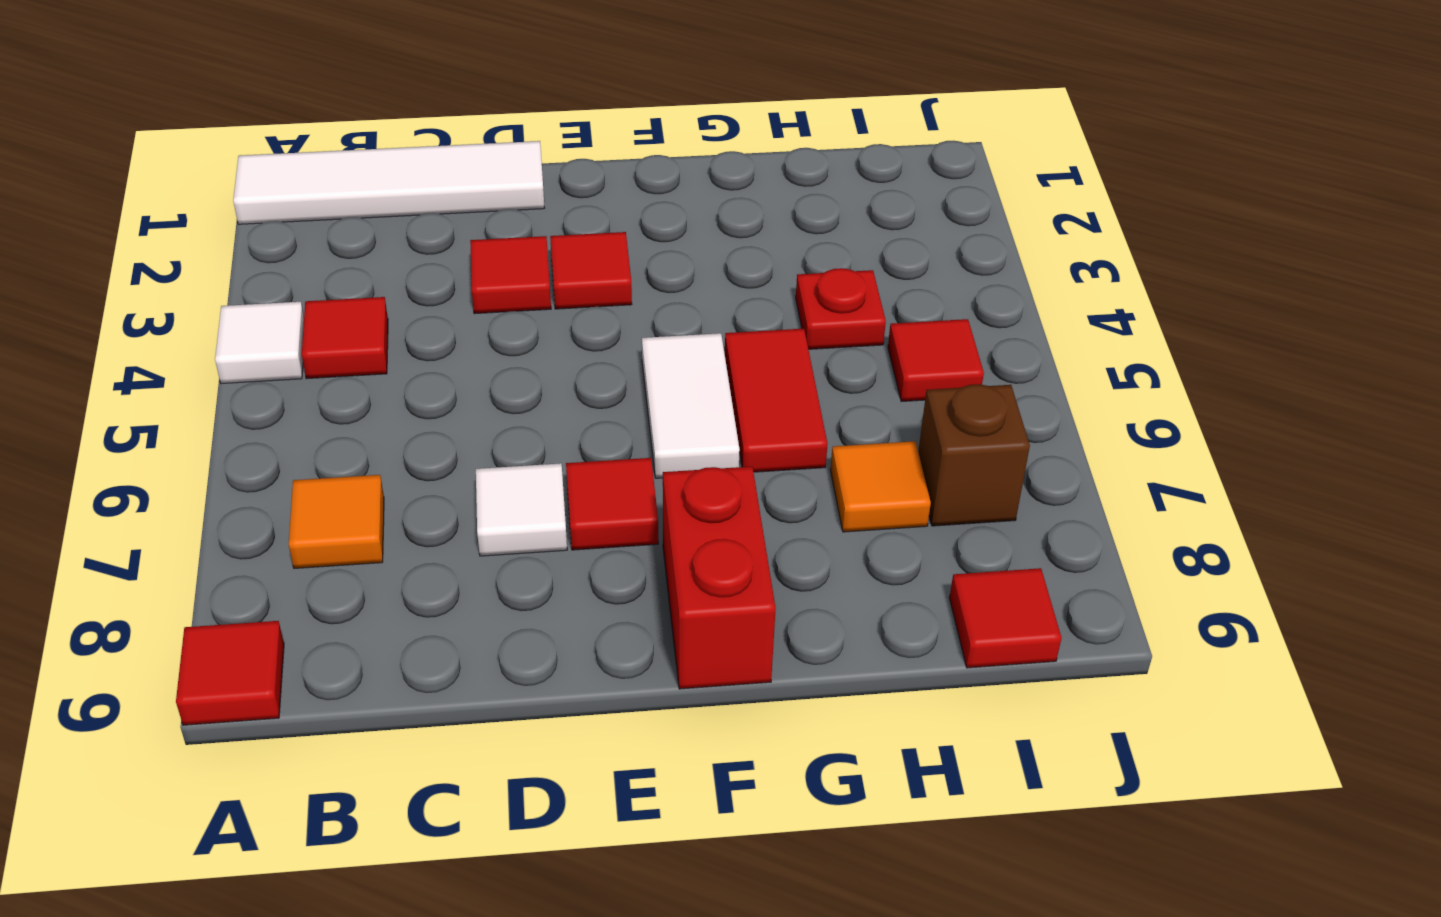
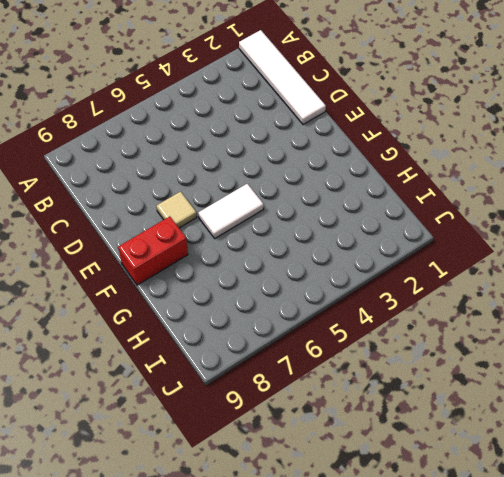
tan 1x1 tile [157,192,197,228] -> red 1x1 tile [566,458,658,550]
none -> white 1x1 tile [215,302,304,383]
none -> red 1x1 tile [176,621,284,725]
none -> red 1x1 tile [302,297,388,379]

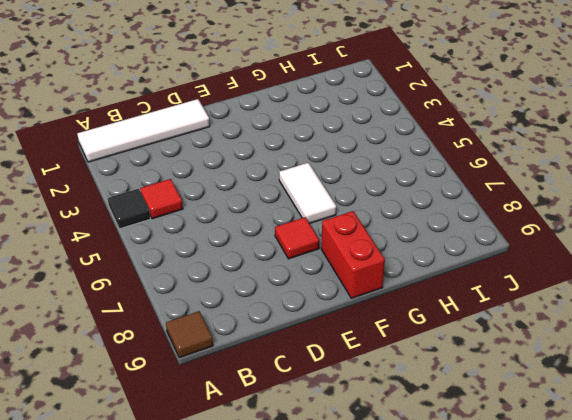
black 1x1 tile [108,189,150,229] -> white 1x1 tile [215,302,304,383]
brown 1x1 tile [166,311,213,358] -> red 1x1 tile [176,621,284,725]
none -> orange 1x1 tile [289,475,384,568]
none -> red 1x1 tile [470,236,551,314]
none -> white 1x1 tile [476,463,567,556]

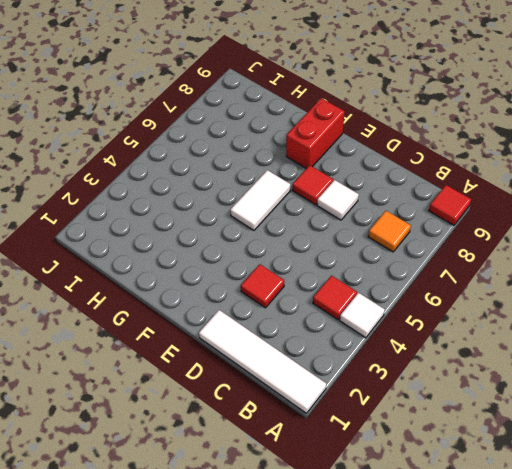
none -> red 1x1 tile [550,232,632,309]
none -> red 1x2 tile [725,329,828,472]
none -> red 1x1 plate [796,268,886,349]

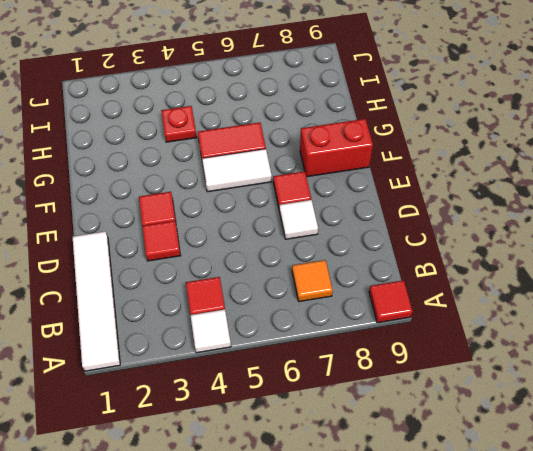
none -> orange 1x1 tile [830,441,931,532]
none -> red 1x1 tile [888,319,984,402]
none -> brown 1x1 brick [918,384,1030,526]

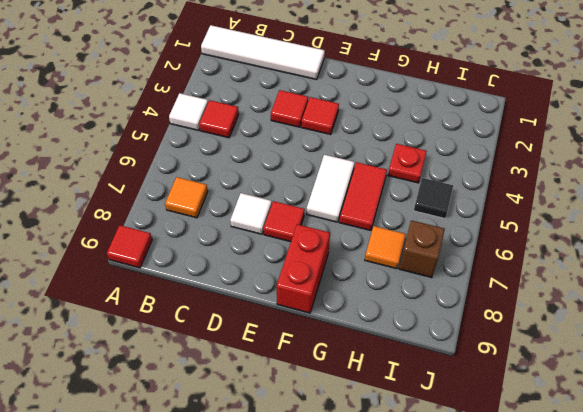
black 1x1 tile [414,178,453,218] -> red 1x1 tile [888,319,984,402]
none -> red 1x1 tile [949,568,1062,668]

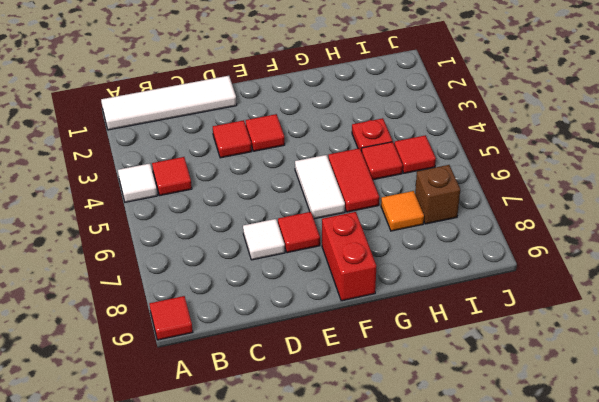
red 1x1 tile [361,142,403,180] -> red 1x1 tile moved to [949,568,1062,668]
none -> orange 1x1 tile [289,475,384,568]

